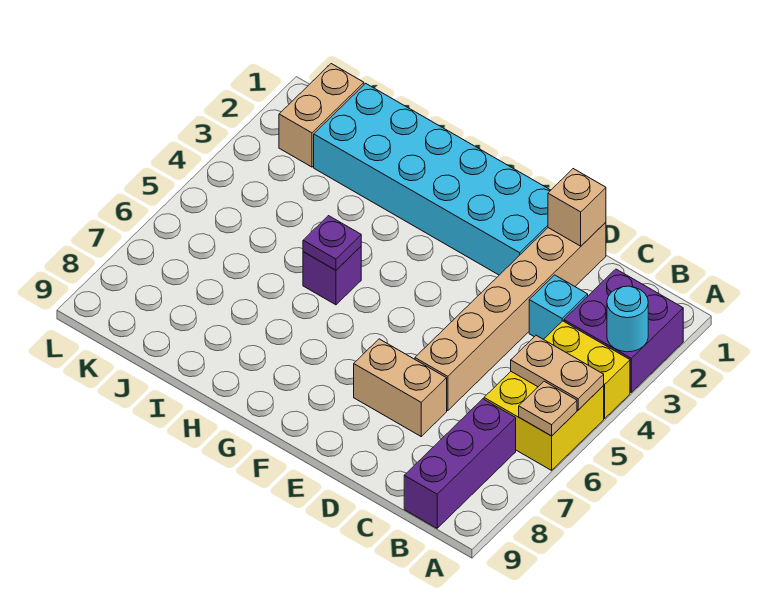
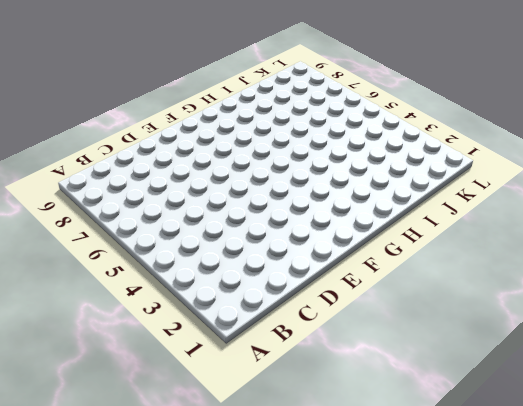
none -> purple 2x2 brick [564,269,683,392]
none -> yellow 1x2 brick [544,321,630,418]
none -> yellow 2x2 brick [484,372,604,470]

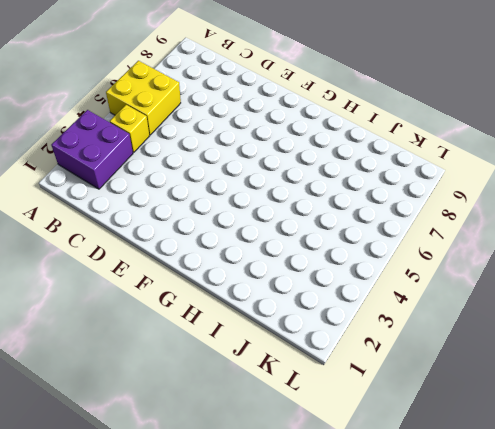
yellow 1x1 brick [110,105,149,152] -> yellow 1x2 brick [544,321,630,418]
none -> purple 1x3 brick [404,399,516,528]
none -> cyan 1x1 brick [529,275,588,339]
none -> tan 1x6 brick [415,222,606,411]

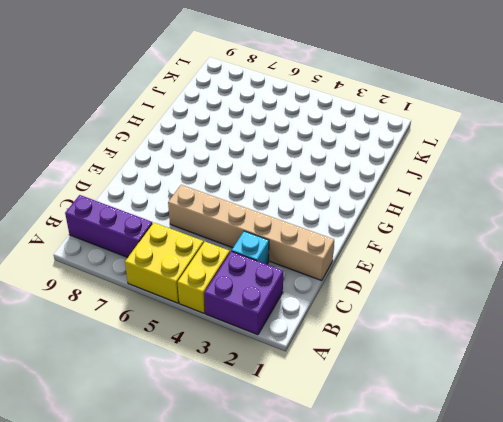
none -> tan 1x2 brick [354,339,447,436]
none -> cyan 2x6 brick [314,83,551,275]
none -> purple 1x1 brick [303,247,361,305]

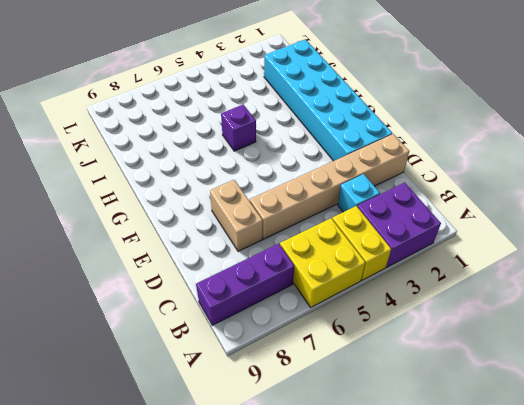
none -> tan 1x2 brick [279,64,364,167]
none -> cyan 1x1 round brick [607,286,648,352]
none -> tan 1x2 plate [511,336,604,410]

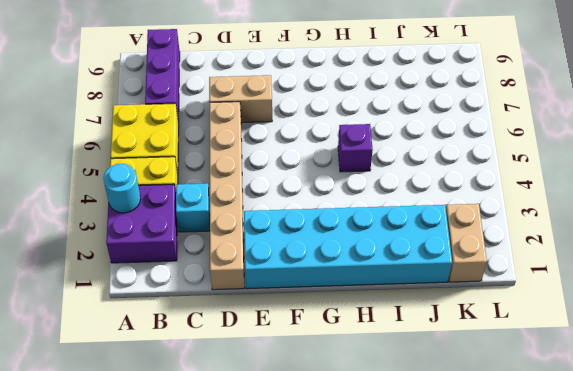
none -> tan 1x2 plate [511,336,604,410]
none -> tan 1x1 plate [519,381,577,436]
none -> tan 1x1 brick [548,169,606,246]

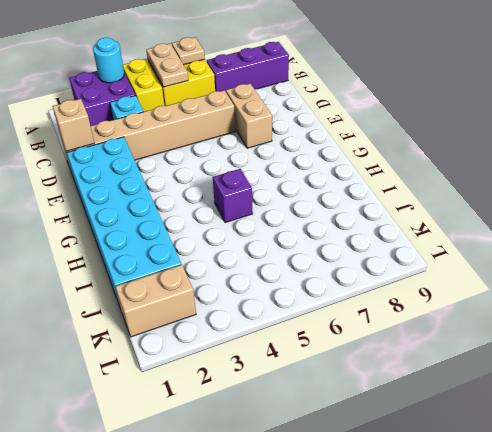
none -> purple 1x1 plate [303,216,361,270]

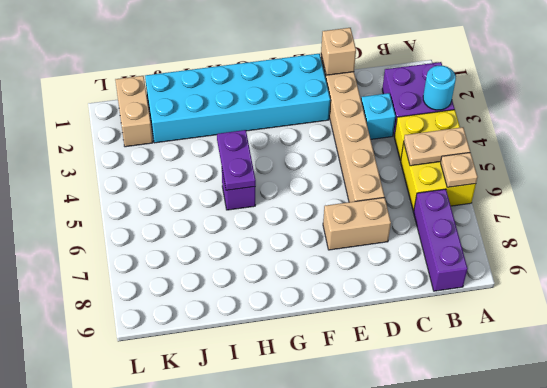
purple 1x2 plate [217,130,256,190] -> purple 1x1 plate [303,216,361,270]

